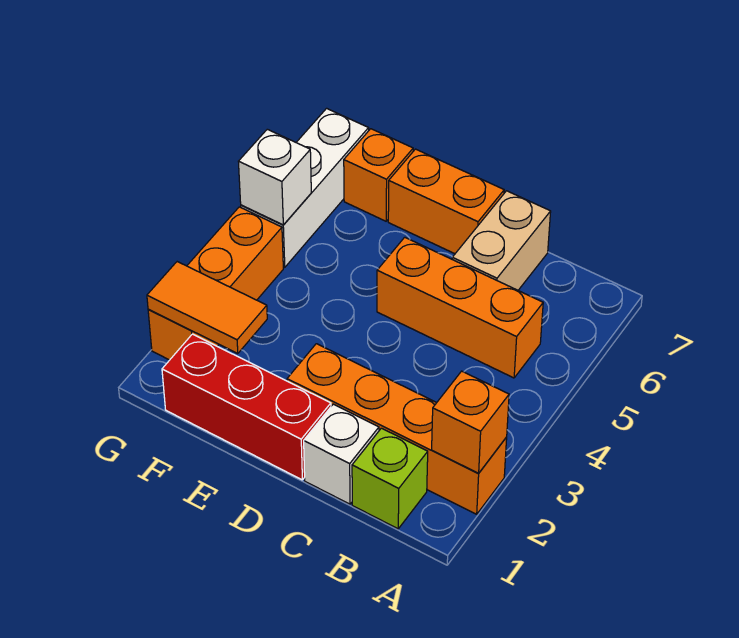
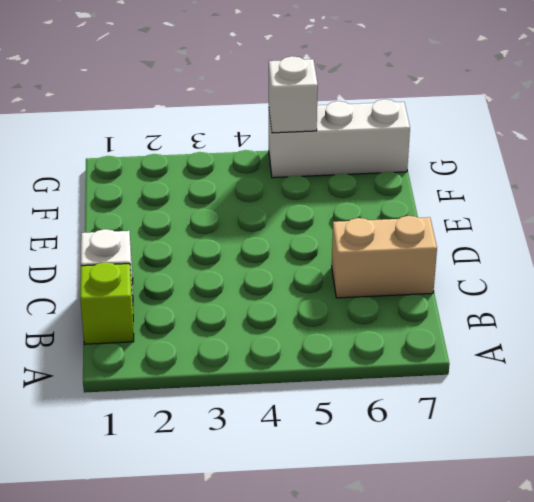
none -> orange 1x4 brick [287,344,507,514]
none -> orange 1x3 brick [377,237,543,378]
none -> red 1x3 brick [162,334,331,480]

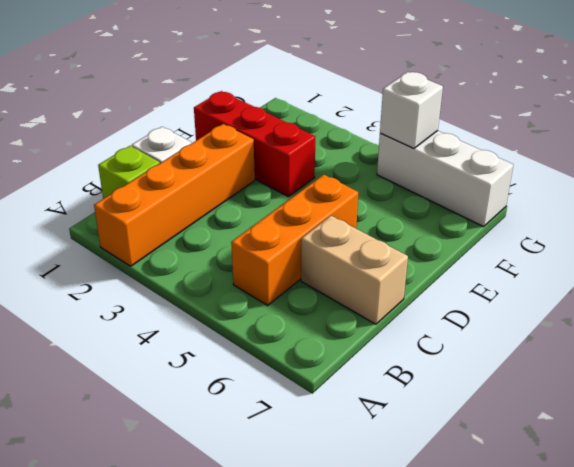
red 1x3 brick [194,91,315,197] -> red 1x3 brick turned to [162,334,331,480]
none -> orange 1x2 brick [388,149,504,254]
none -> orange 1x1 brick [344,129,413,221]
none -> orange 1x3 brick [148,207,283,360]

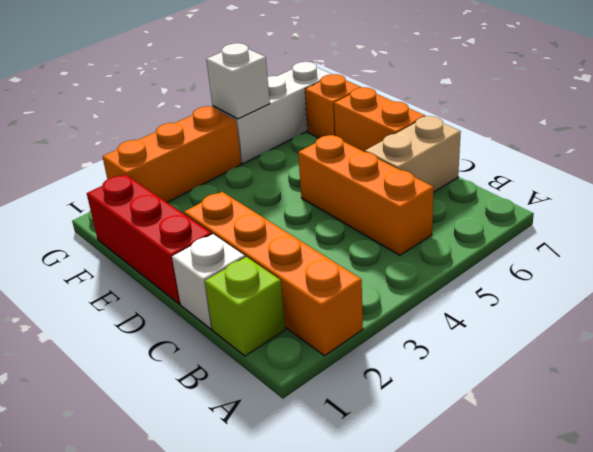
none -> orange 1x1 brick [432,371,509,473]
none -> orange 1x2 tile [147,262,267,354]

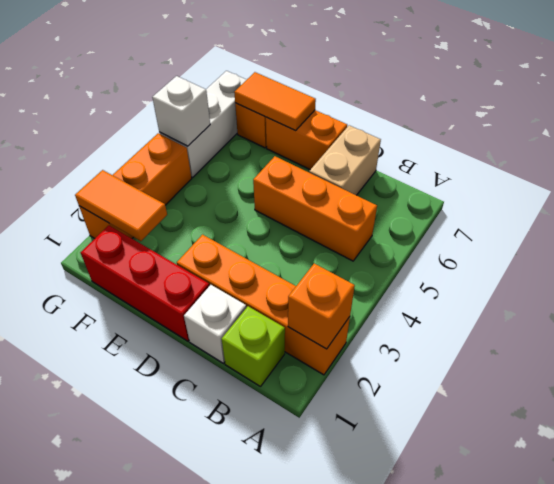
orange 1x2 tile [234,72,316,131] -> none

